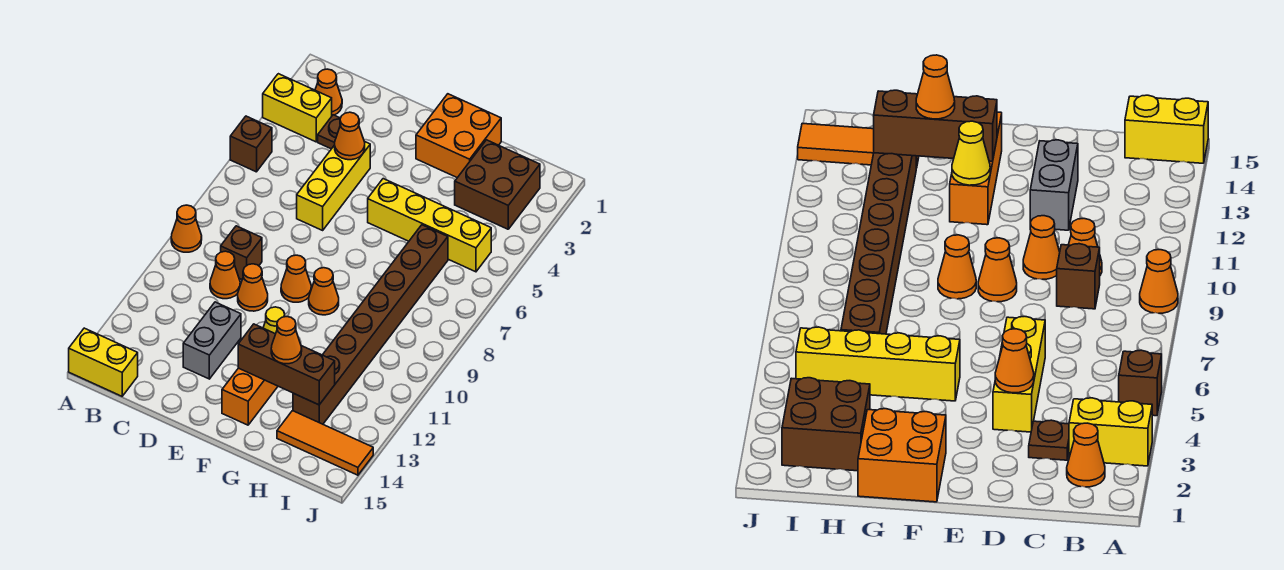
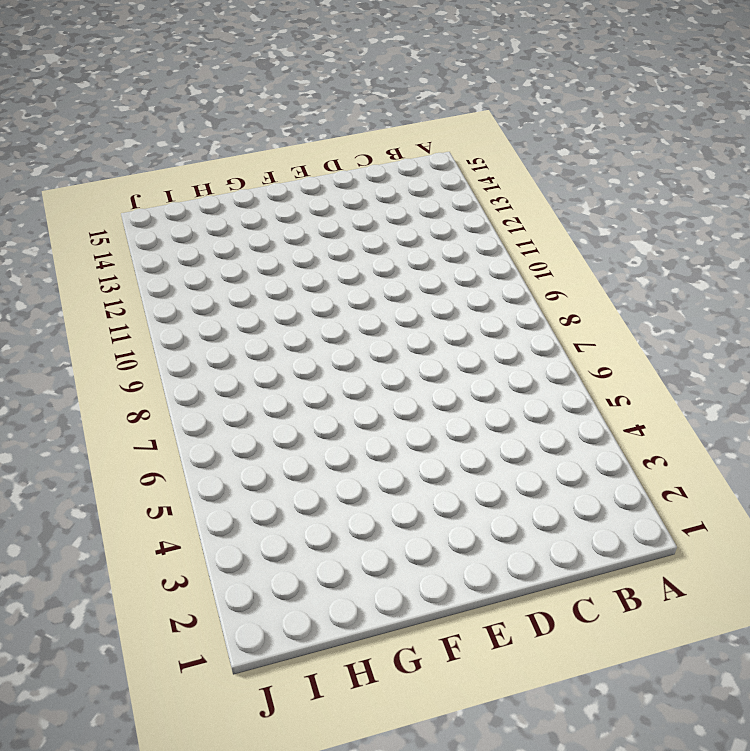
none -> yellow 1x2 brick [263,74,332,142]
none -> brown 1x1 brick [230,116,272,172]
none -> orange 1x1 cone [171,205,202,252]

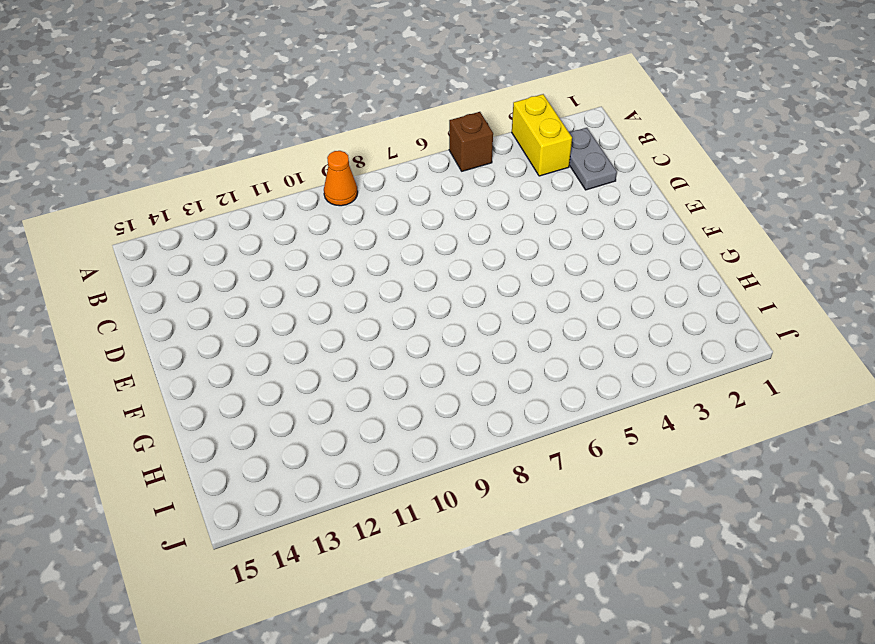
grey 1x2 plate [569,128,617,190] -> orange 1x1 cone [315,69,342,115]
none -> yellow 1x2 brick [69,328,138,396]
none -> brown 1x1 plate [318,115,340,149]
none -> brown 1x1 brick [221,226,262,279]

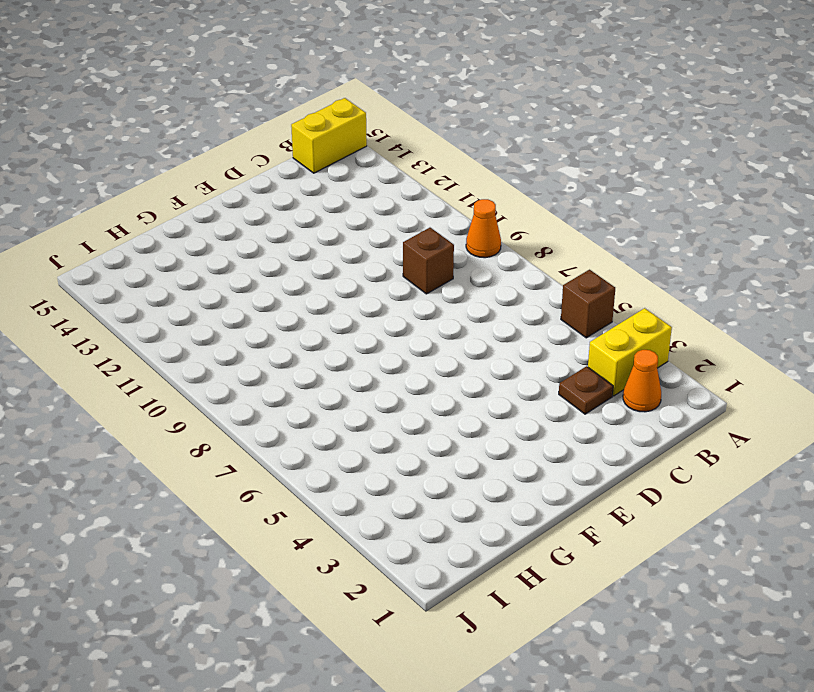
none -> orange 1x1 cone [210,251,240,299]
none -> yellow 1x3 brick [297,141,370,230]
none -> orange 1x1 cone [238,264,268,311]

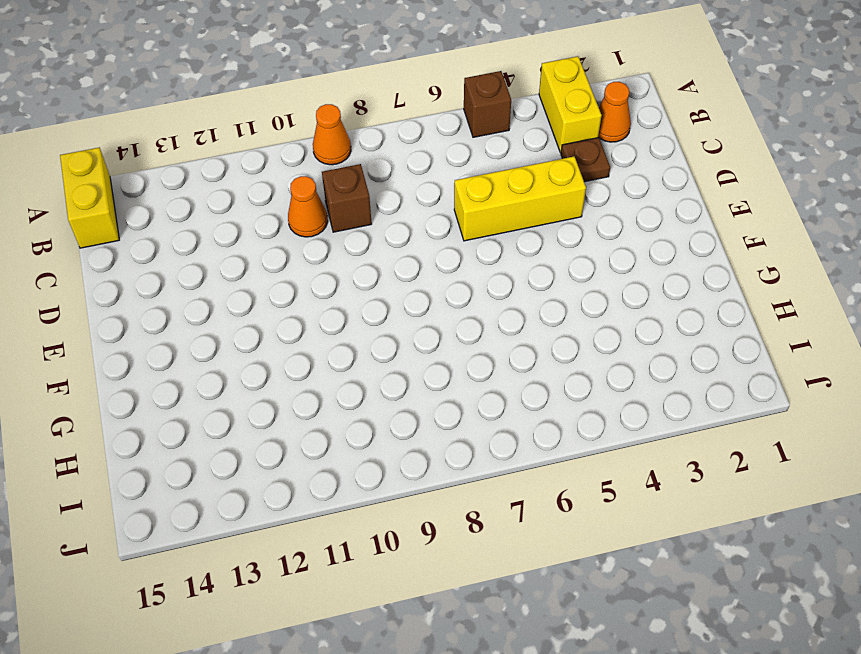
none -> orange 1x1 cone [238,264,268,311]
none -> grey 1x2 brick [183,302,241,379]
none -> orange 1x1 cone [281,255,311,302]

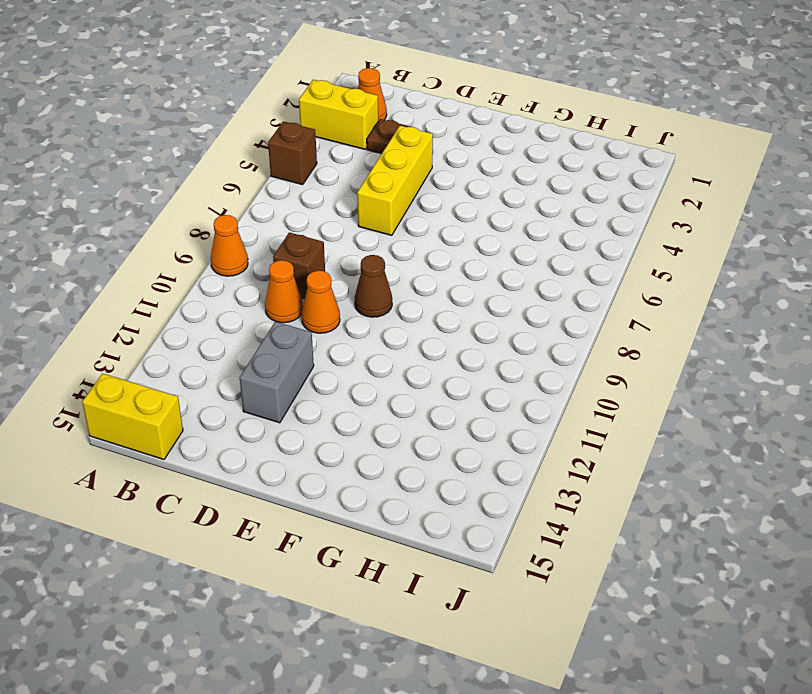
brown 1x1 cone [354,255,392,317] -> orange 1x1 cone [281,255,311,302]
none -> orange 2x2 brick [416,94,501,178]
none -> yellow 1x4 brick [368,179,491,272]
none -> orange 1x1 cone [309,268,339,315]

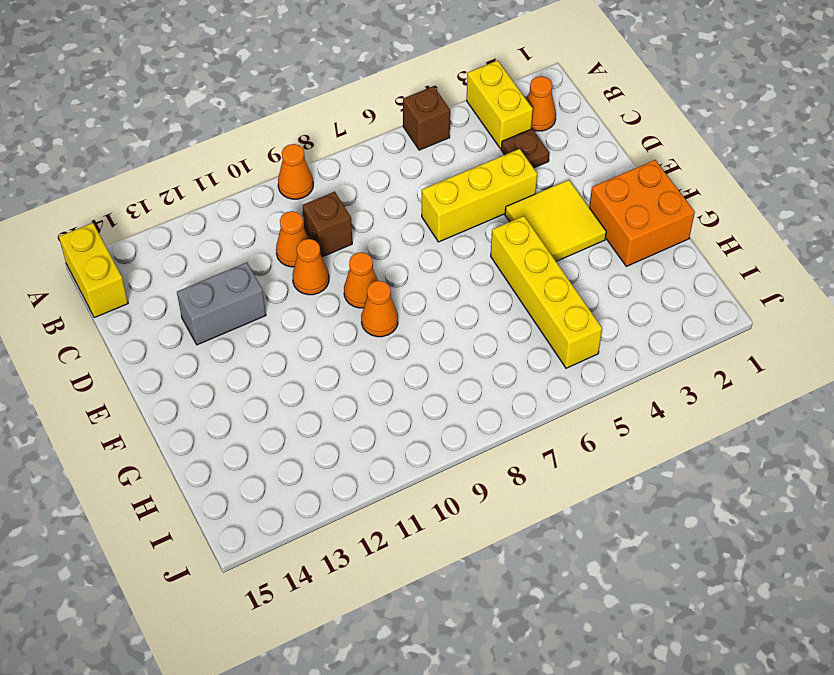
yellow 2x2 tile [505,180,606,261] -> none
none -> orange 1x3 brick [222,368,278,425]
none -> brown 2x2 brick [455,140,540,229]
none -> brown 1x8 brick [293,225,448,424]

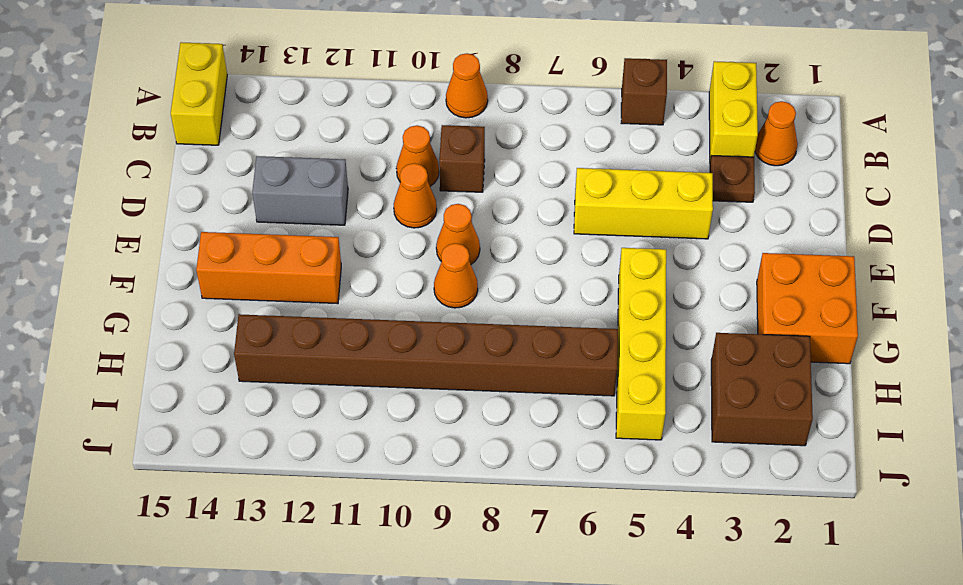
none -> orange 1x3 tile [277,411,373,475]
none -> orange 1x1 cone [335,112,365,160]
none -> yellow 1x1 cone [263,307,285,334]

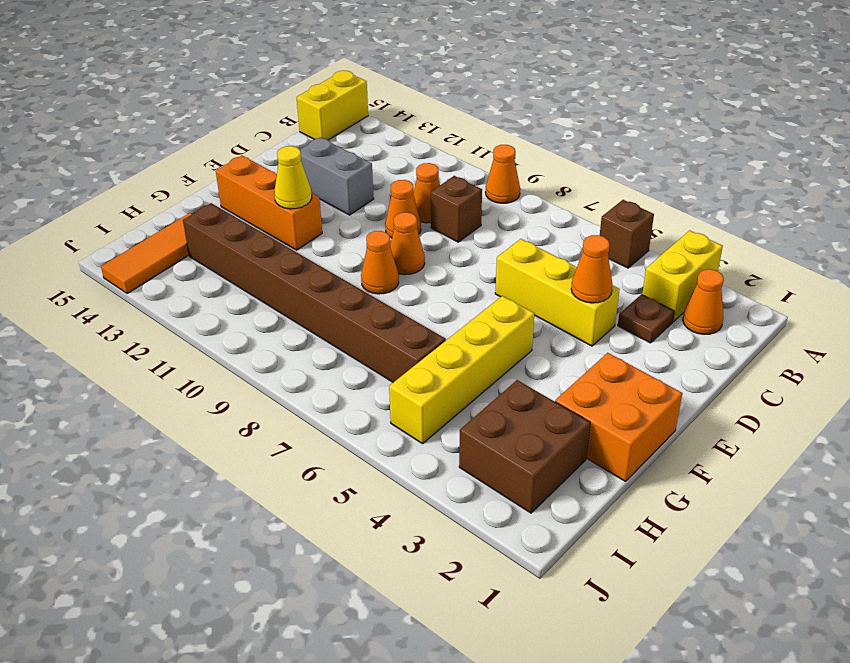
none -> brown 1x3 brick [238,324,335,405]
none -> orange 1x1 cone [271,317,302,364]

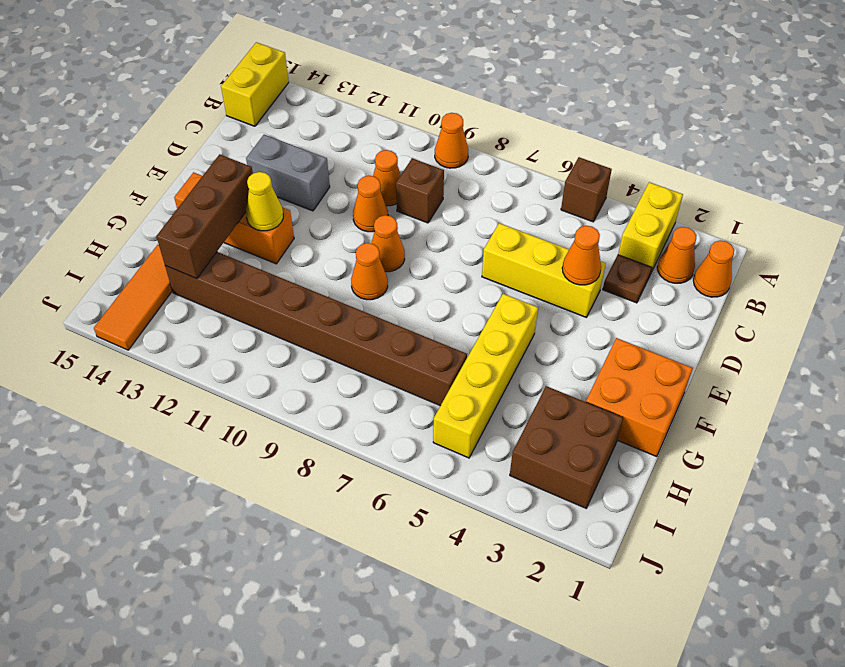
orange 1x1 cone [693,240,734,297] -> orange 1x1 cone moved to [271,317,302,364]

